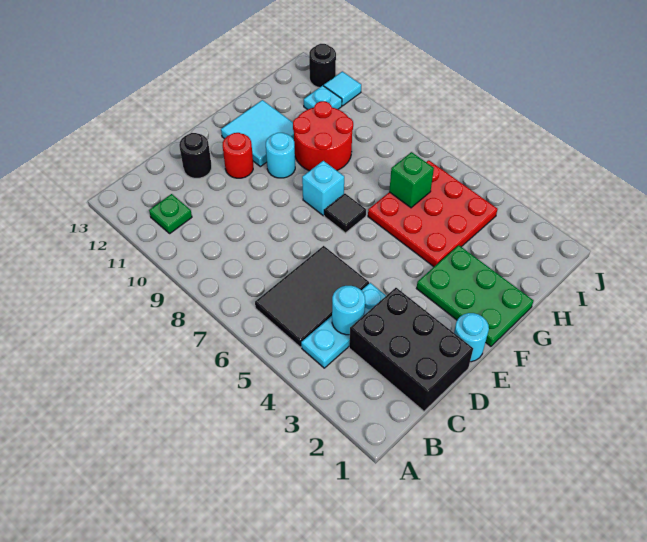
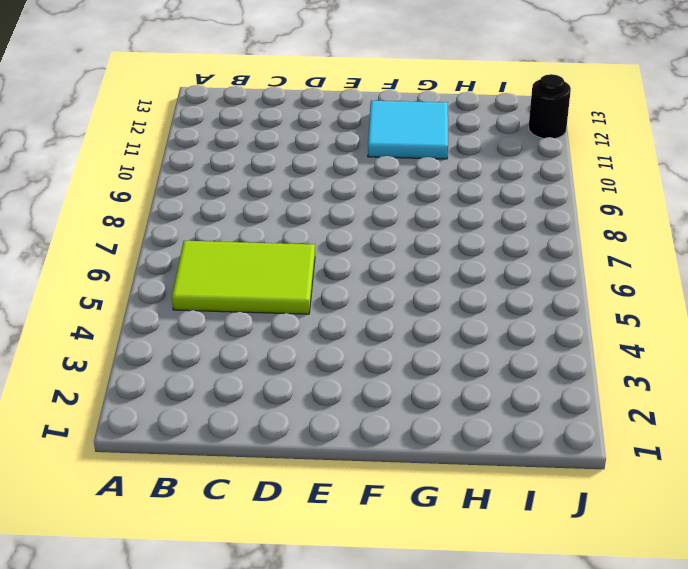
lime 2x3 tile [172,241,315,314] -> black 2x3 tile [255,246,369,347]
none -> cyan 1x3 plate [301,283,386,368]
none -> green 1x1 plate [149,194,192,233]
none -> black 2x3 brick [349,288,473,411]

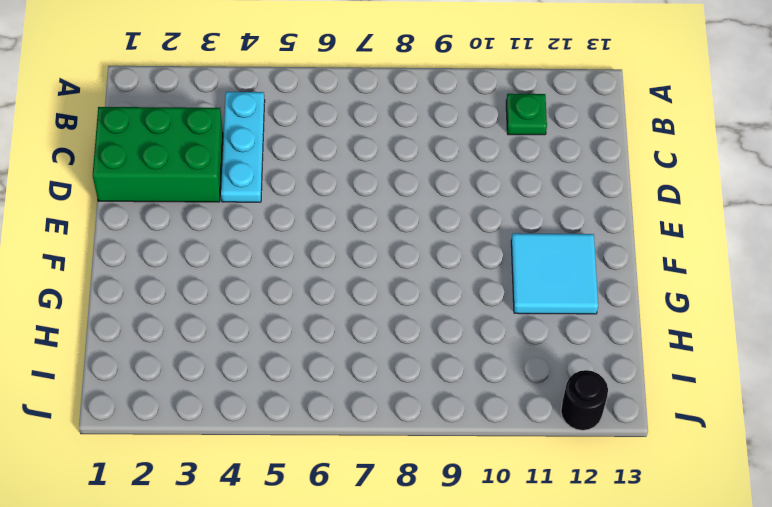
green 2x3 brick [93,107,223,202] -> black 2x3 brick [349,288,473,411]
none -> black 2x3 tile [255,246,369,347]
none -> black 1x1 round brick [179,133,212,178]
none -> cyan 1x1 round brick [454,313,489,362]

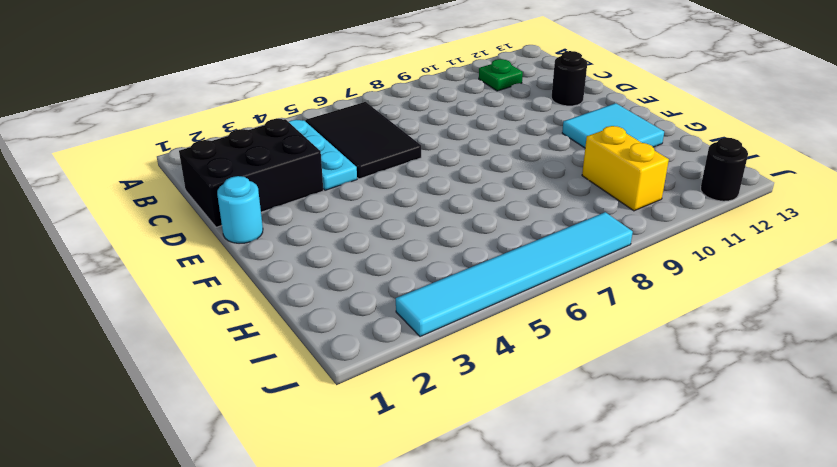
yellow 1x2 brick [582,126,669,211] -> red 2x2 round brick [293,101,353,171]
cyan 1x6 tile [396,212,633,337] -> none
none -> red 1x1 round brick [223,133,253,178]
none -> green 2x3 plate [417,245,534,346]
none -> black 1x1 tile [324,194,366,233]

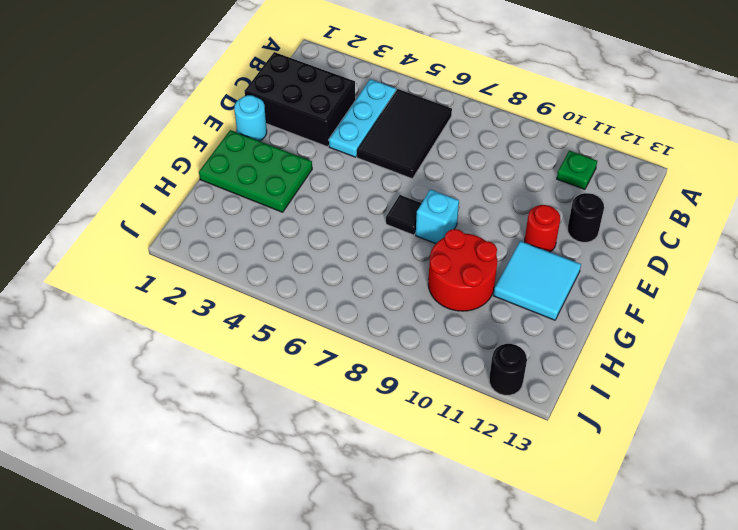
none -> cyan 1x1 round brick [266,133,295,178]
none -> red 3x3 plate [368,160,498,267]
none -> cyan 1x1 plate [304,85,342,110]

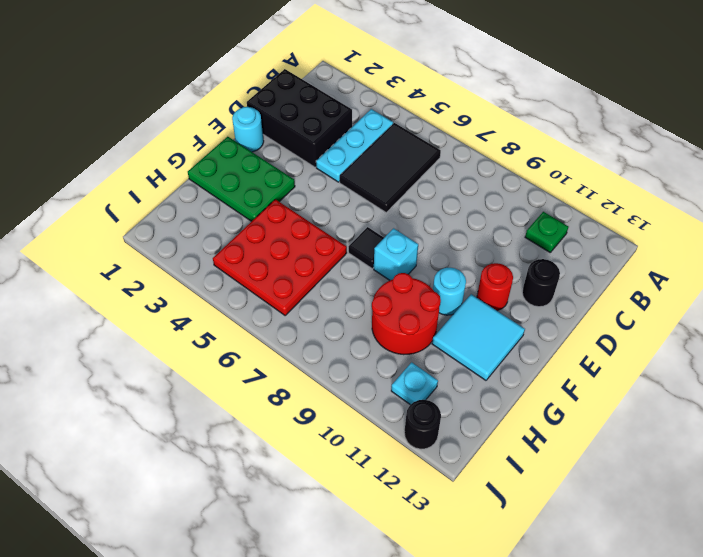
none -> cyan 1x1 tile [324,71,361,106]
none -> cyan 1x1 round brick [332,286,365,335]
none -> green 1x1 brick [389,152,434,208]

